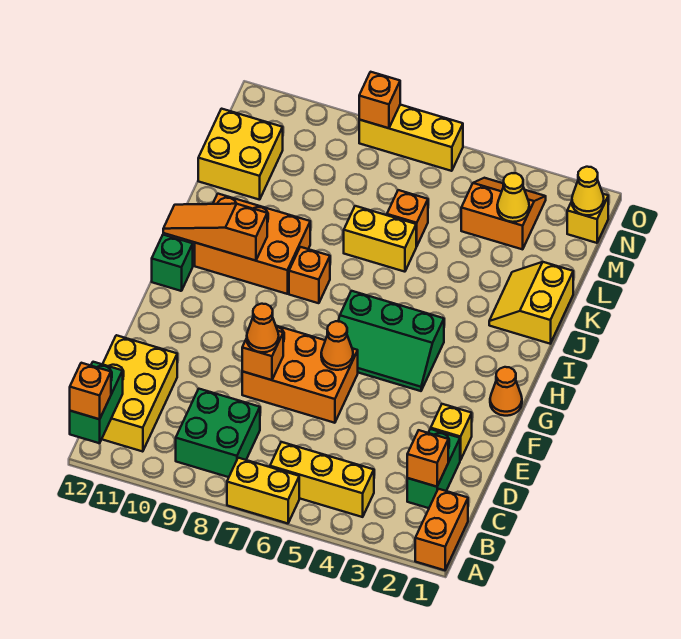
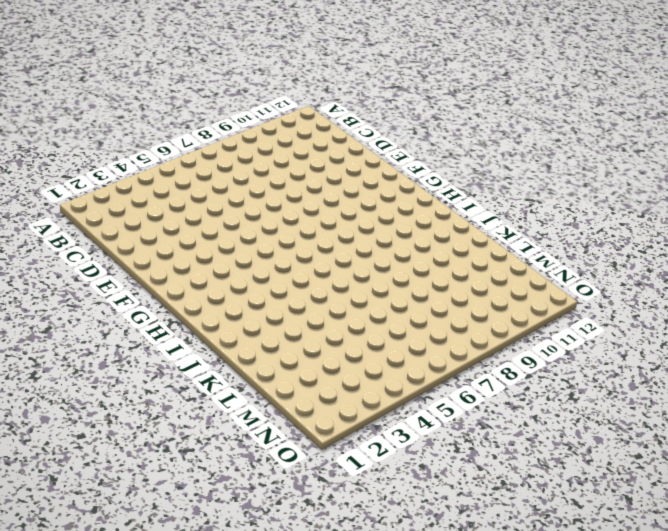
none -> orange 1x2 brick [415,489,468,570]
none -> yellow 1x2 brick [227,458,299,523]
none -> yellow 1x3 brick [270,442,374,517]
none -> green 2x2 brick [176,389,260,477]

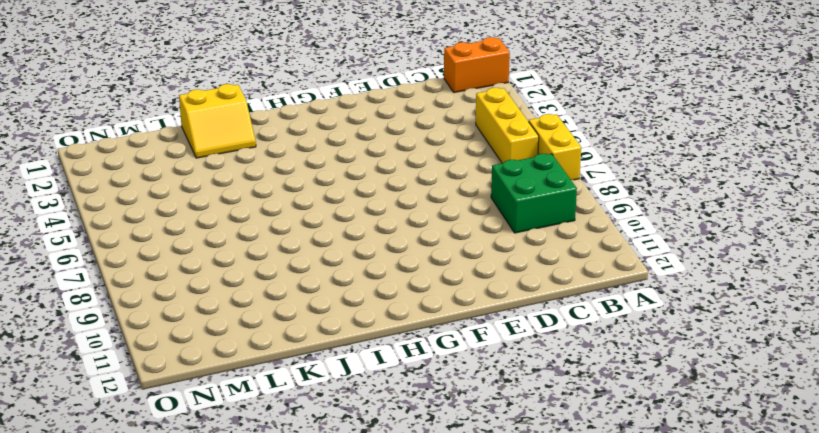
none -> yellow 2x3 brick [102,335,177,452]
none -> green 1x2 brick [407,429,460,508]
none -> yellow 1x1 brick [431,404,472,460]
none -> orange 2x3 brick [242,326,358,423]

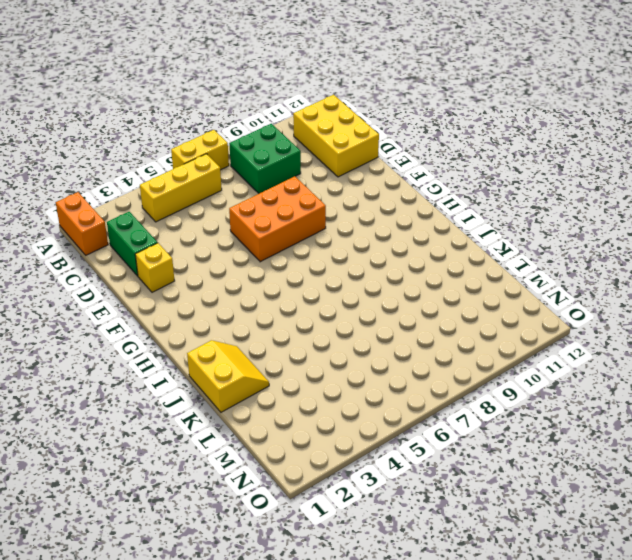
none -> orange 1x1 cone [490,367,522,416]
none -> green 2x3 slope [338,291,444,391]
none -> green 1x1 brick [152,235,193,291]
none -> orange 1x1 brick [289,247,330,303]

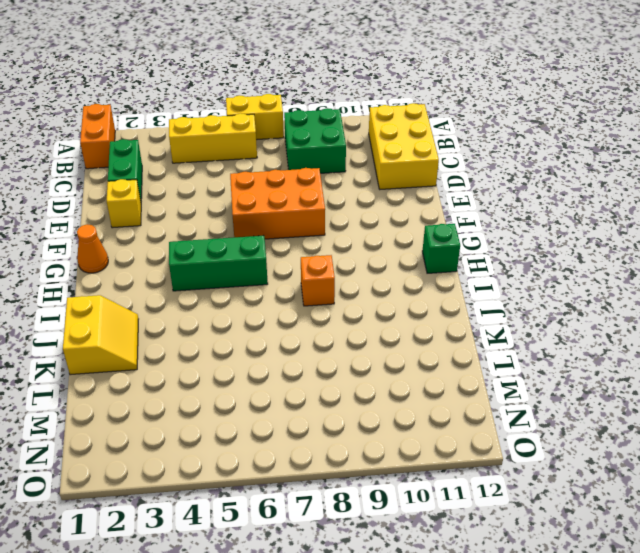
none -> orange 2x3 brick [195,194,310,294]
none -> yellow 1x2 brick [344,206,417,272]
none -> orange 1x1 brick [387,190,428,246]
none -> yellow 2x2 brick [198,109,283,200]

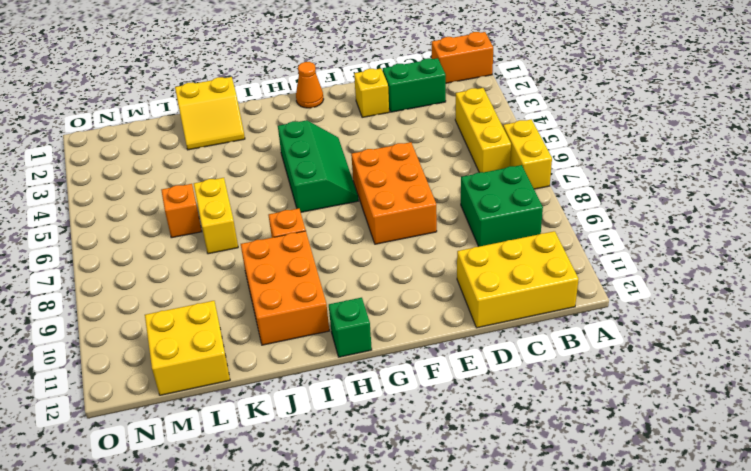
none -> orange 2x2 slope [461,178,546,249]
none -> yellow 1x1 brick [567,194,608,243]
none -> yellow 1x3 brick [359,105,463,171]
none -> green 1x2 brick [70,362,123,443]

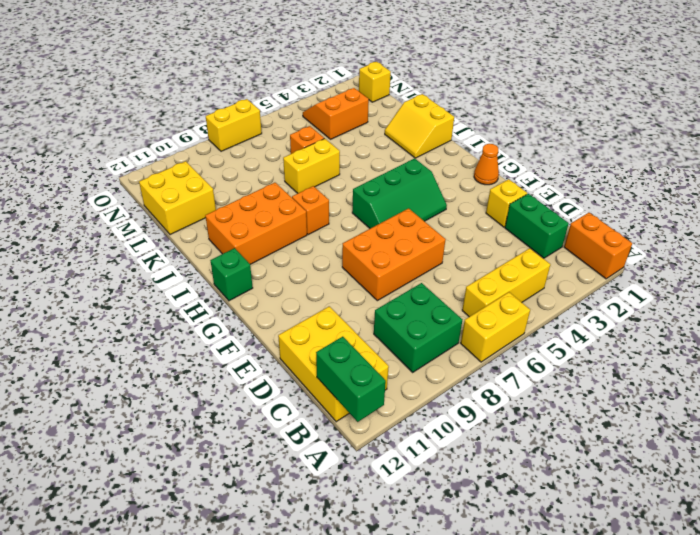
yellow 1x2 brick [206,99,262,151] -> yellow 1x3 brick [359,105,463,171]
none -> orange 1x1 brick [407,430,448,487]
none -> orange 1x1 brick [242,331,283,380]
none -> orange 1x1 cone [321,321,353,370]
none -> orange 1x3 slope [163,204,267,261]

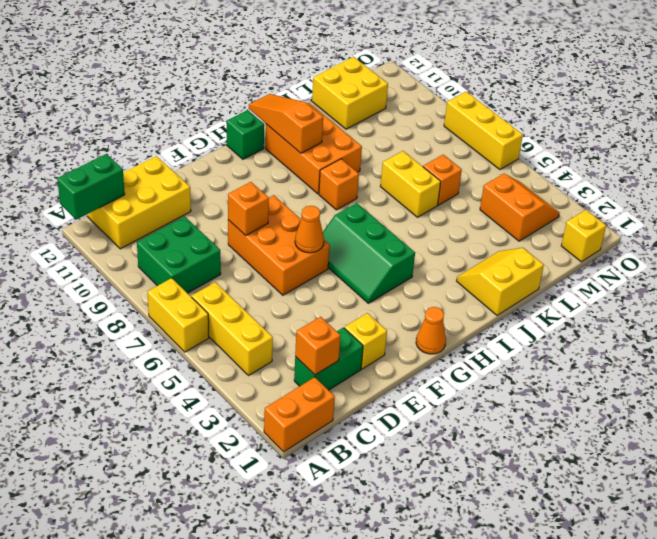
none -> yellow 1x1 cone [497,173,529,222]
none -> yellow 1x1 cone [572,167,604,215]
none -> orange 1x1 brick [359,72,400,128]
none -> orange 1x1 brick [70,363,111,419]

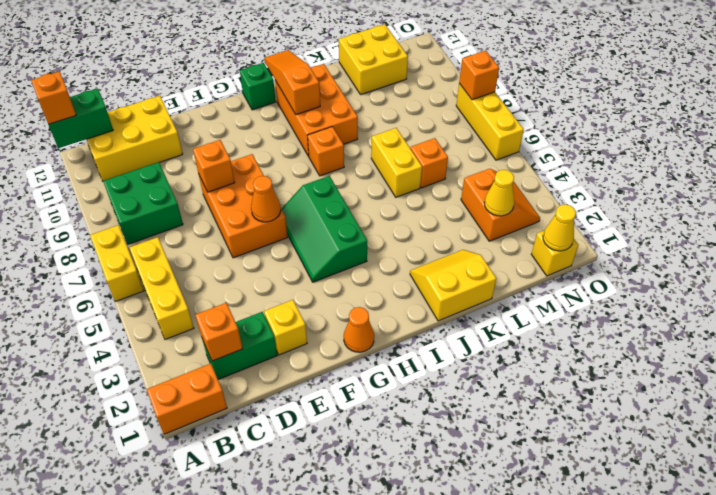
none -> orange 1x1 cone [247,304,279,352]

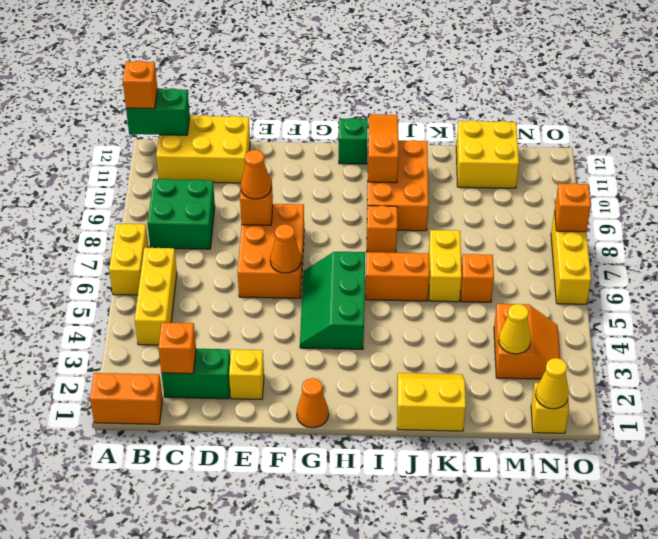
orange 1x2 brick [366,252,429,301] -> none

